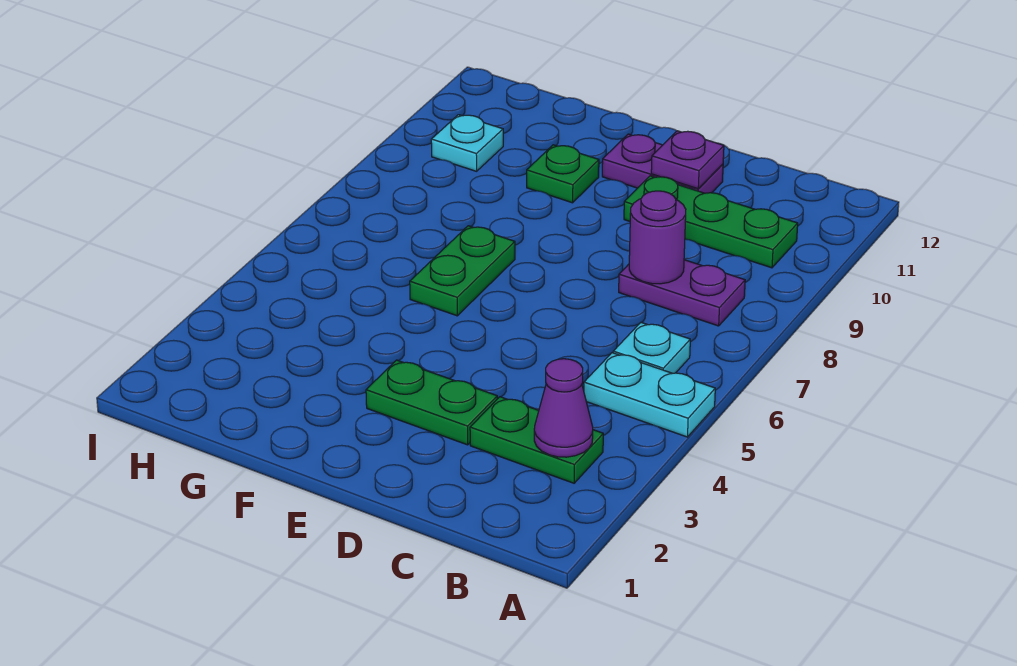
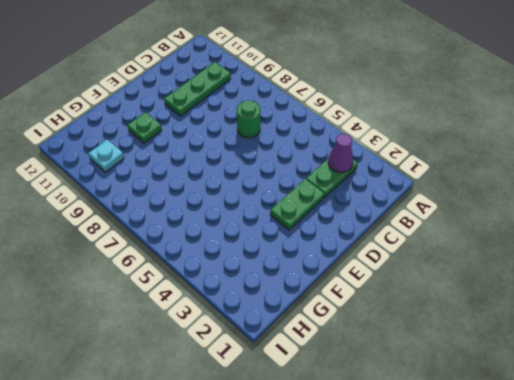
green 1x1 round brick [237,100,260,138] -> none
none -> cyan 1x2 plate [584,353,715,437]
none -> cyan 1x1 plate [613,323,690,373]
none -> purple 1x2 plate [619,260,745,326]

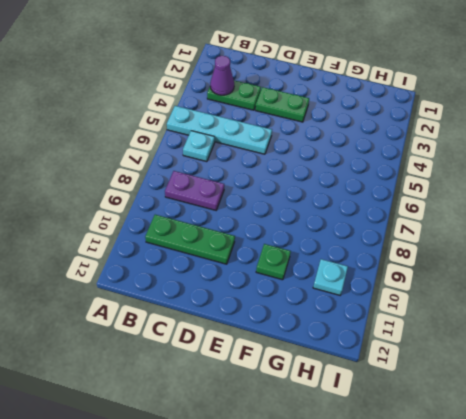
cyan 1x4 plate [167,106,272,154] -> cyan 1x2 plate [584,353,715,437]
none -> purple 1x2 plate [602,134,723,193]
none -> green 1x2 plate [410,226,515,316]
none -> purple 1x1 round brick [629,191,686,284]

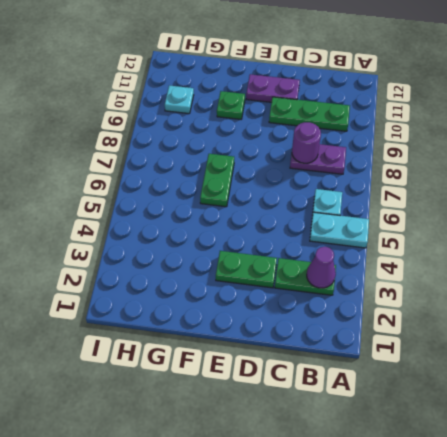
none -> purple 1x1 plate [651,131,724,189]

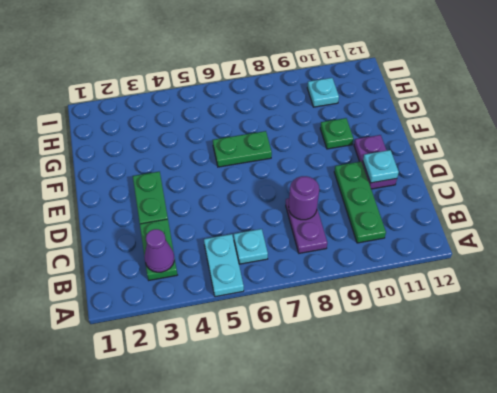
cyan 1x1 plate [363,150,399,183] -> purple 1x1 plate [651,131,724,189]

